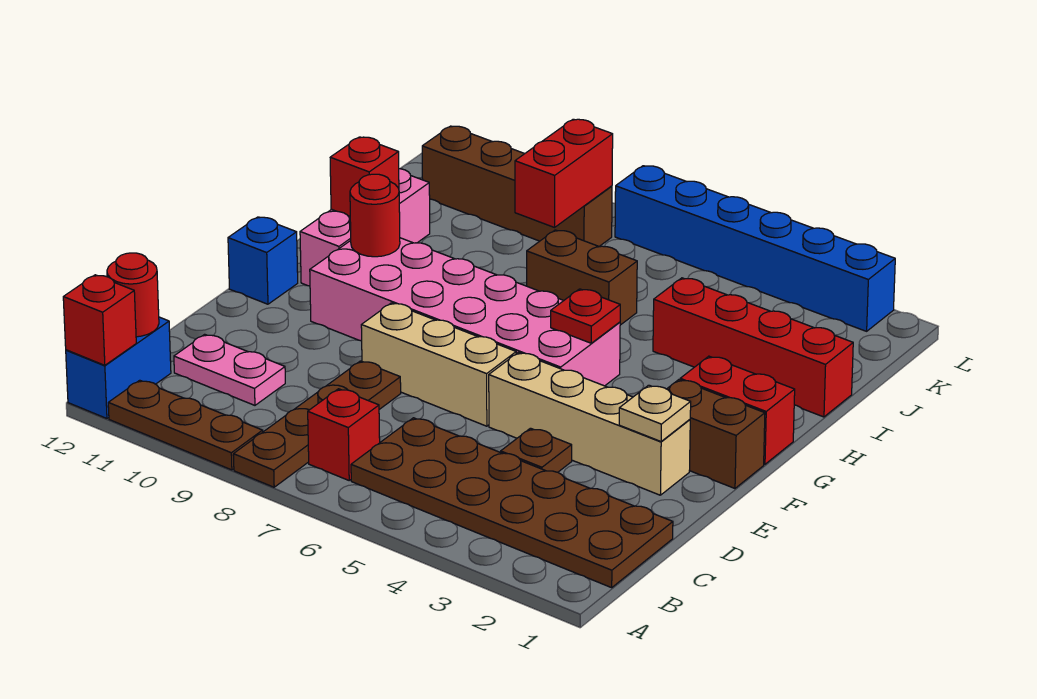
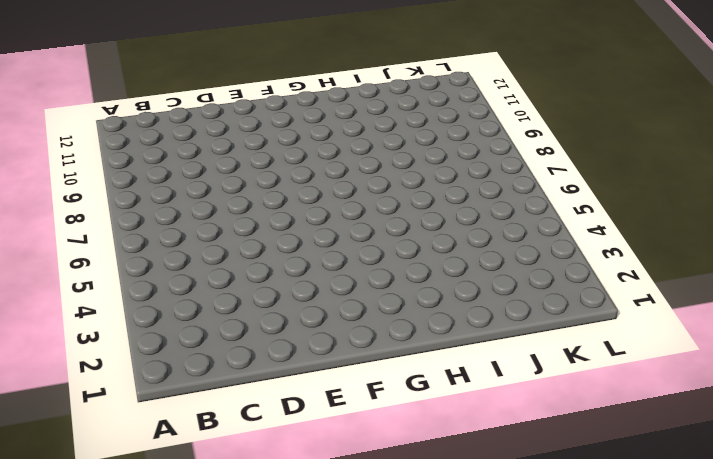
none -> brown 1x4 plate [233,361,401,487]
none -> brown 1x3 plate [108,380,263,470]
none -> blue 1x2 brick [66,317,171,418]

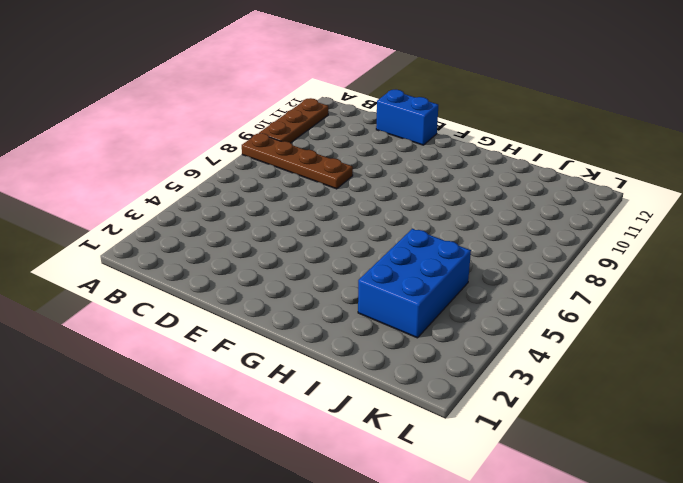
blue 1x2 brick [376,90,438,145] -> blue 1x2 brick moved to [66,317,171,418]
blue 2x3 brick [358,229,471,338] -> red 1x4 brick [653,278,853,417]
none -> brown 2x6 plate [351,418,673,588]
none -> red 1x1 brick [308,389,380,480]
none -> pink 1x2 plate [174,334,285,405]

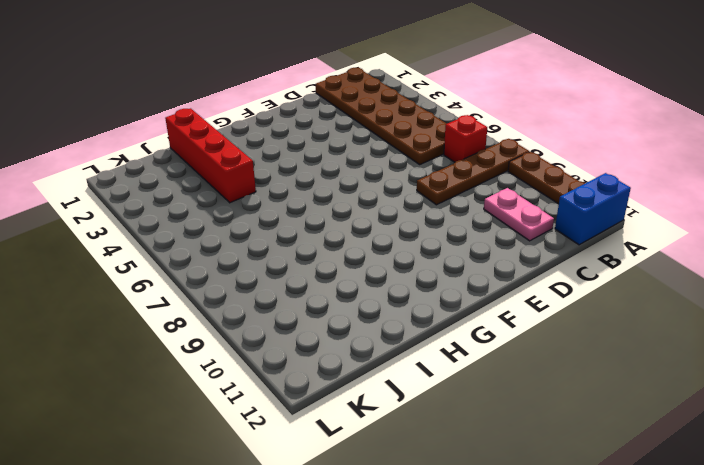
none -> brown 1x1 plate [501,428,572,472]
none -> tan 1x4 brick [489,352,690,495]
none -> tan 1x3 brick [361,303,516,426]

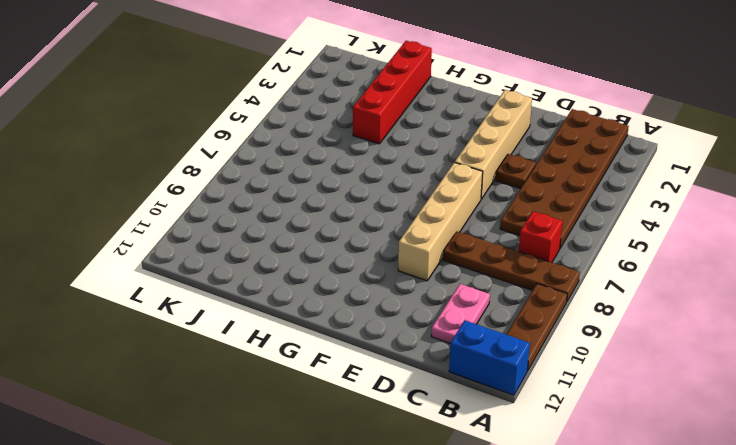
tan 1x4 brick [398,162,483,281] -> tan 1x3 brick [361,303,516,426]
none -> brown 1x2 brick [667,380,765,488]
none -> pink 2x6 brick [310,238,620,386]
none -> blue 1x1 brick [228,217,298,304]

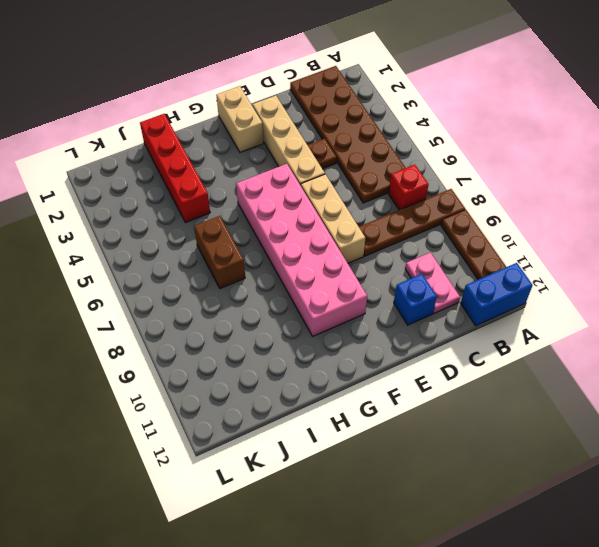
blue 1x1 brick [394,274,437,325] -> blue 1x1 brick moved to [228,217,298,304]
tan 1x2 brick [216,86,263,152] -> brown 1x2 brick [667,380,765,488]
none -> red 1x2 brick [680,356,795,464]
none -> pink 1x3 brick [300,169,430,286]
none -> brown 1x4 brick [422,126,612,246]

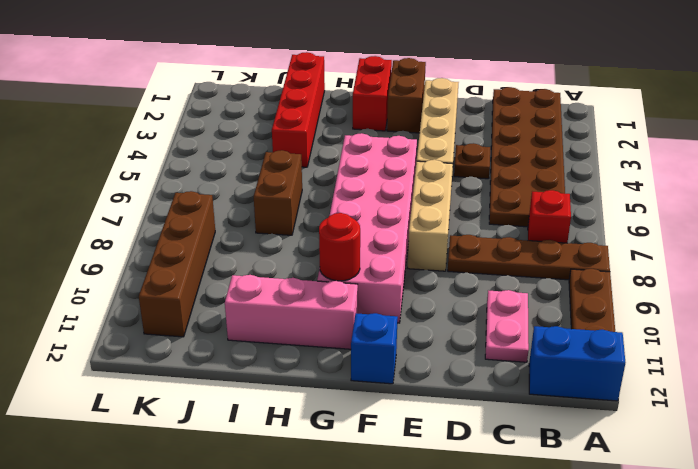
none -> blue 1x6 brick [615,166,895,331]
none -> red 1x1 brick [63,275,136,365]
none -> red 1x1 round brick [107,253,159,337]

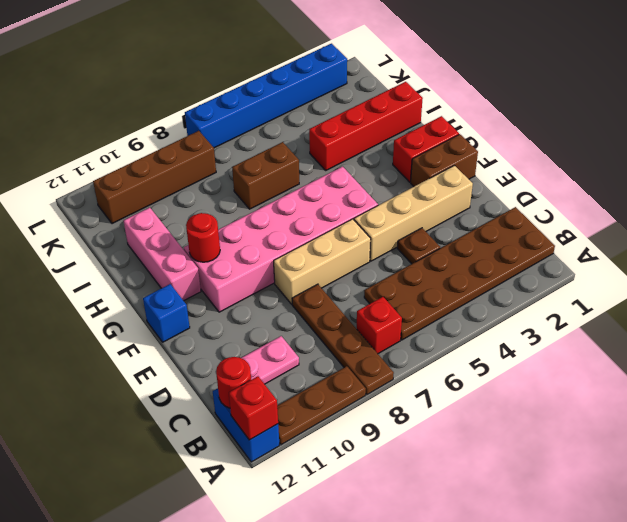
none -> tan 1x1 plate [619,385,691,442]
none -> red 1x1 plate [551,289,620,343]
none -> red 1x1 brick [330,137,399,216]

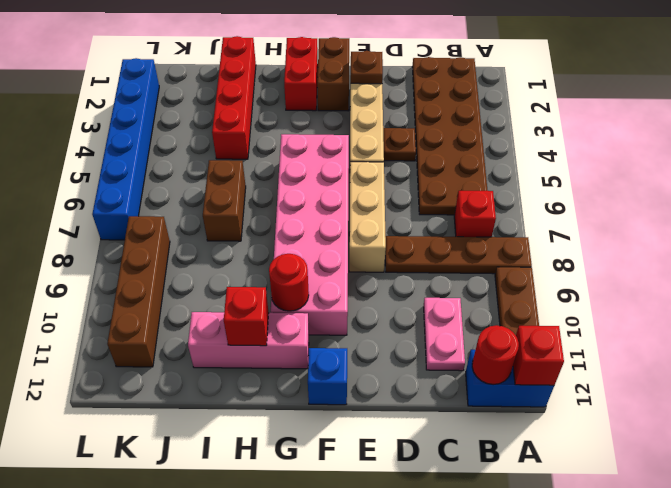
brown 1x1 plate [351,51,383,84] -> tan 1x1 plate [619,385,691,442]
none -> red 1x1 plate [551,289,620,343]
none -> red 1x2 brick [515,119,613,227]

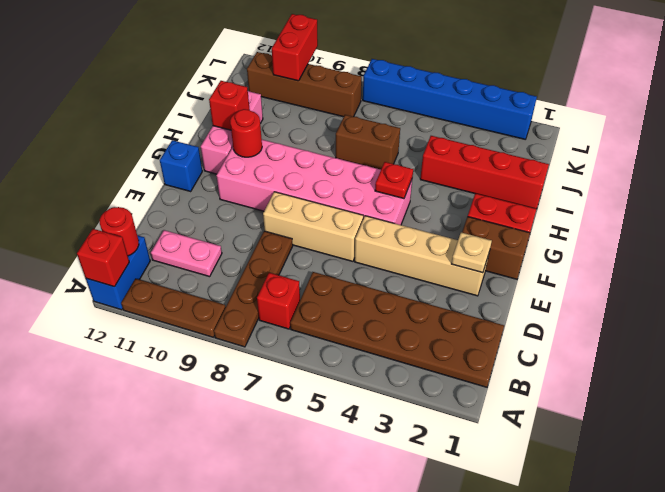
red 1x2 brick [272,14,318,81] -> red 1x2 brick moved to [515,119,613,227]
none -> brown 1x1 plate [501,428,572,472]

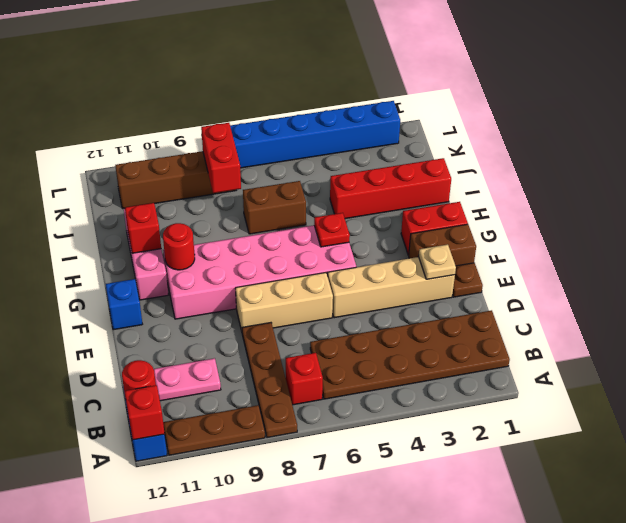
brown 1x1 plate [453,263,483,297] -> brown 1x1 plate moved to [501,428,572,472]

